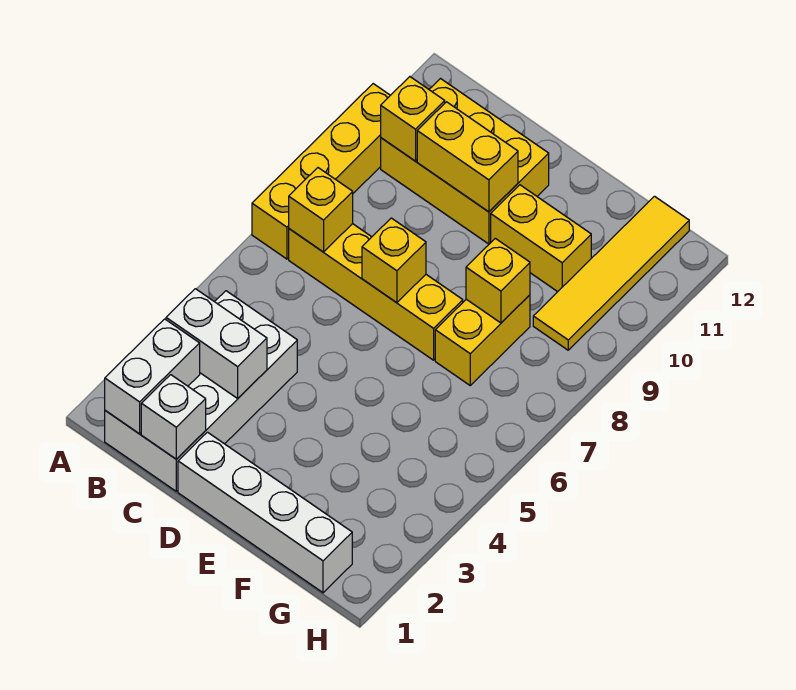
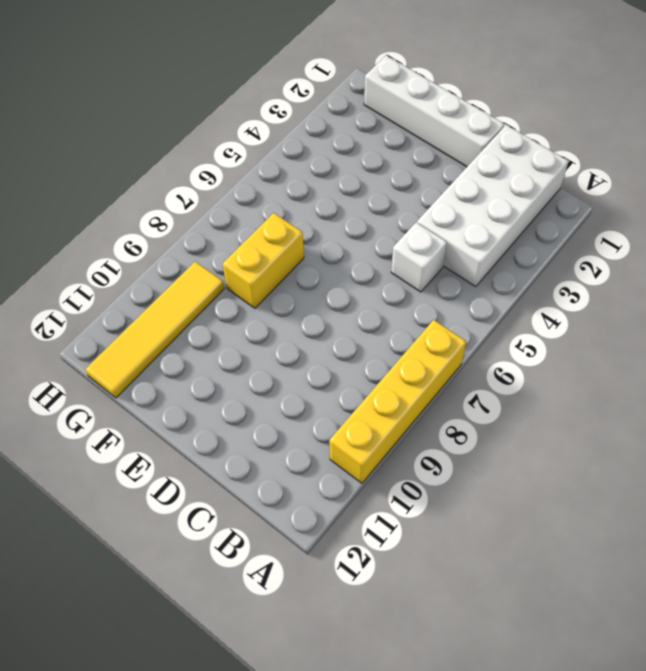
white 1x1 brick [391,222,447,292] -> white 1x1 brick moved to [141,375,206,459]
none -> yellow 1x4 brick [289,224,463,360]
none -> yellow 2x3 brick [381,79,549,244]
none -> yellow 1x2 brick [491,185,591,292]

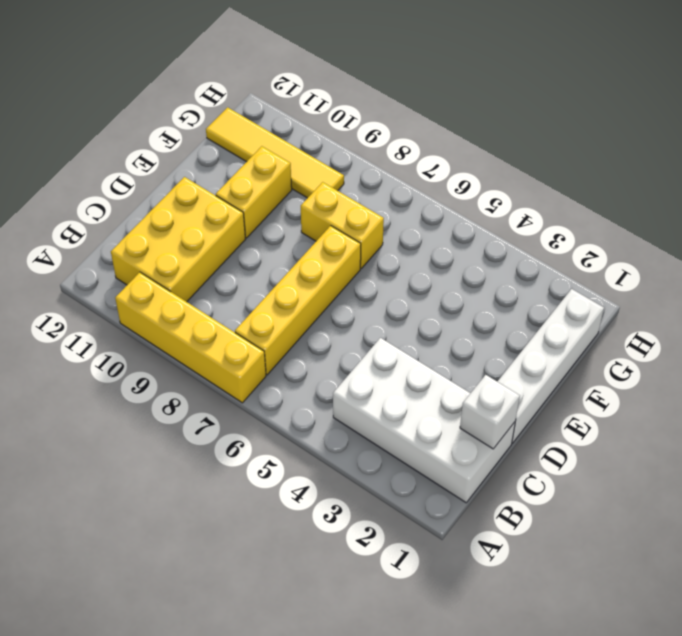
none -> white 1x2 brick [105,319,200,434]
none -> white 1x2 brick [166,289,267,398]
none -> yellow 1x1 brick [289,168,353,252]

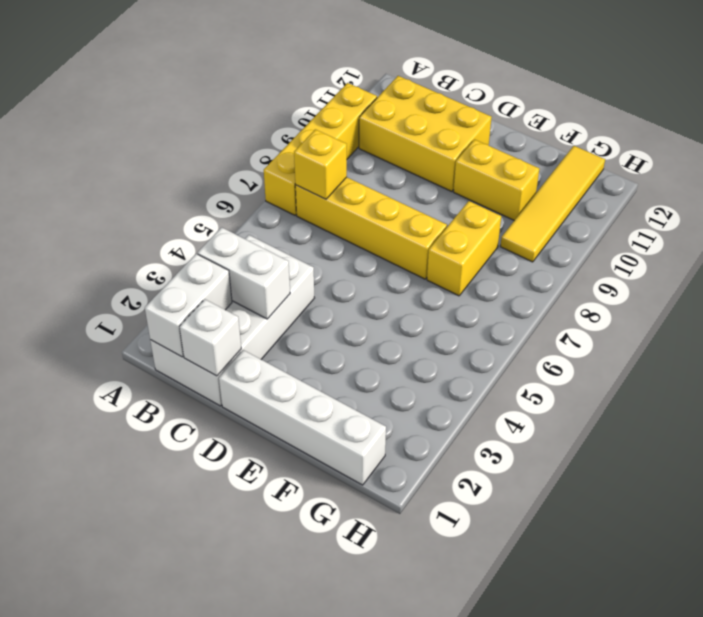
none -> yellow 1x1 brick [381,77,445,161]
none -> yellow 1x2 brick [417,102,518,212]
none -> yellow 1x1 brick [362,218,426,303]

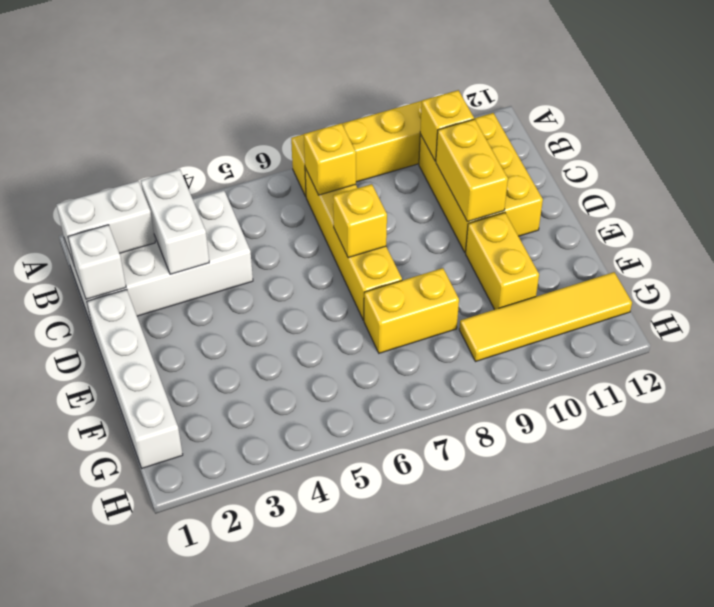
none -> yellow 1x1 brick [466,238,530,323]

